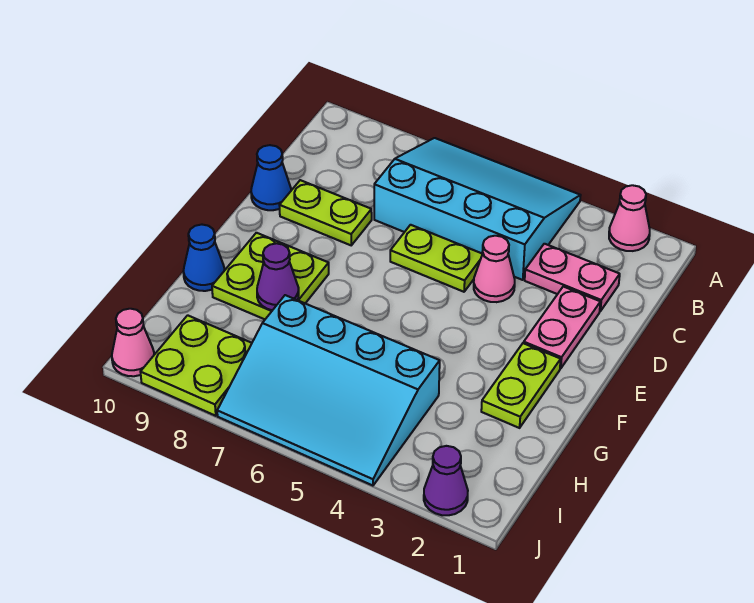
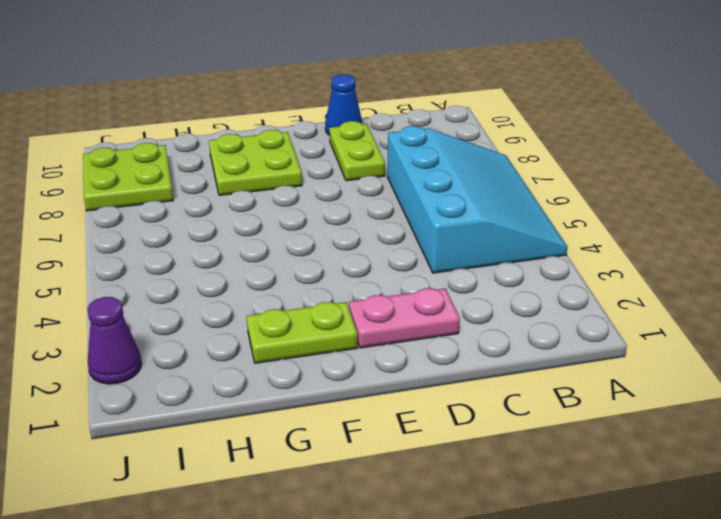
none -> pink 1x1 cone [609,185,650,251]
none -> pink 1x2 plate [525,244,620,311]
none -> pink 1x1 cone [474,236,515,302]

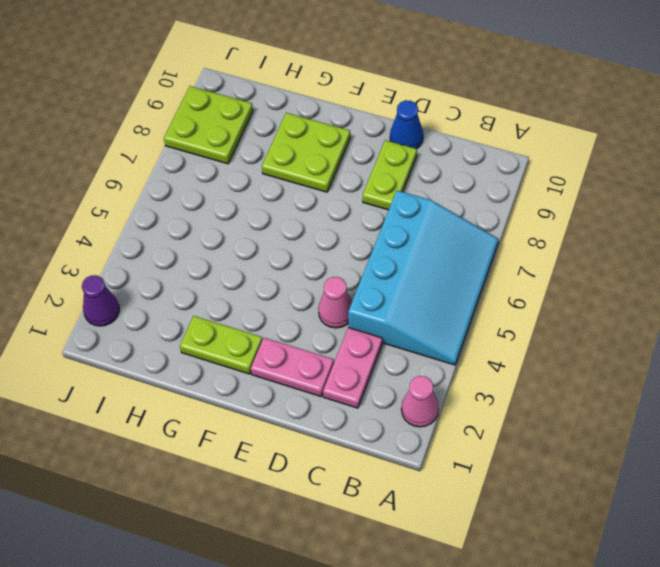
none -> lime 1x2 plate [390,225,482,292]
none -> blue 1x1 cone [183,225,225,291]
none -> cyan 3x4 slope [217,295,440,486]

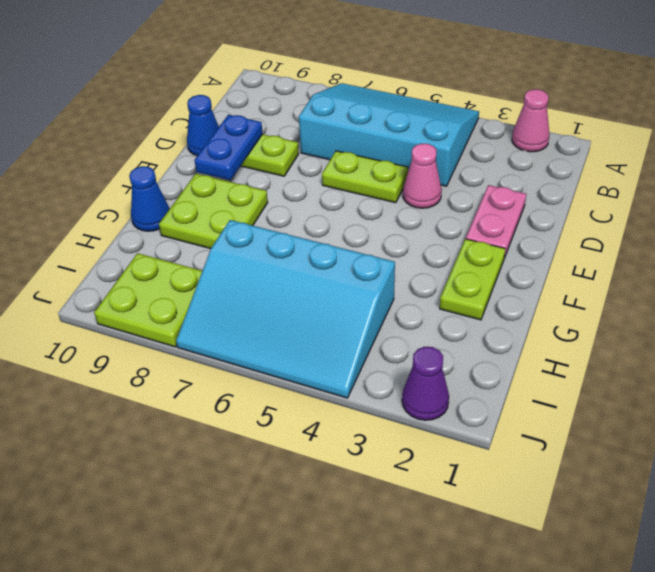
blue 1x2 plate [194,115,263,180] -> none
none -> pink 1x2 plate [525,244,620,311]
none -> pink 1x1 cone [112,309,154,376]
none -> purple 1x1 cone [257,243,299,310]

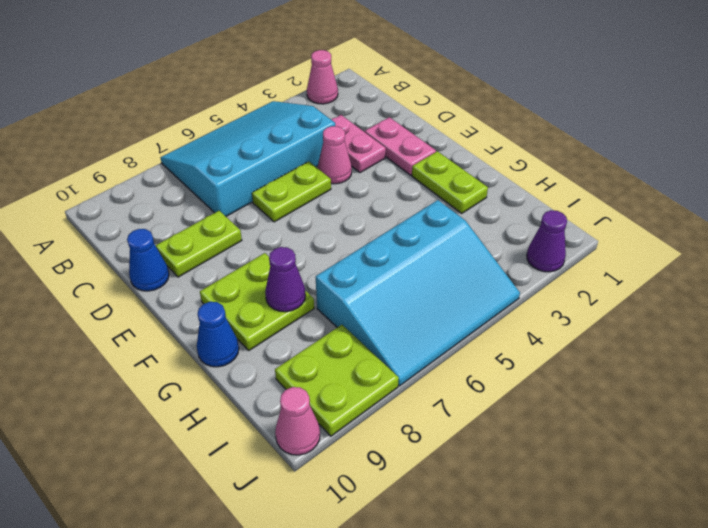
pink 1x2 plate [331,115,386,173] -> pink 1x2 plate turned to [525,244,620,311]

